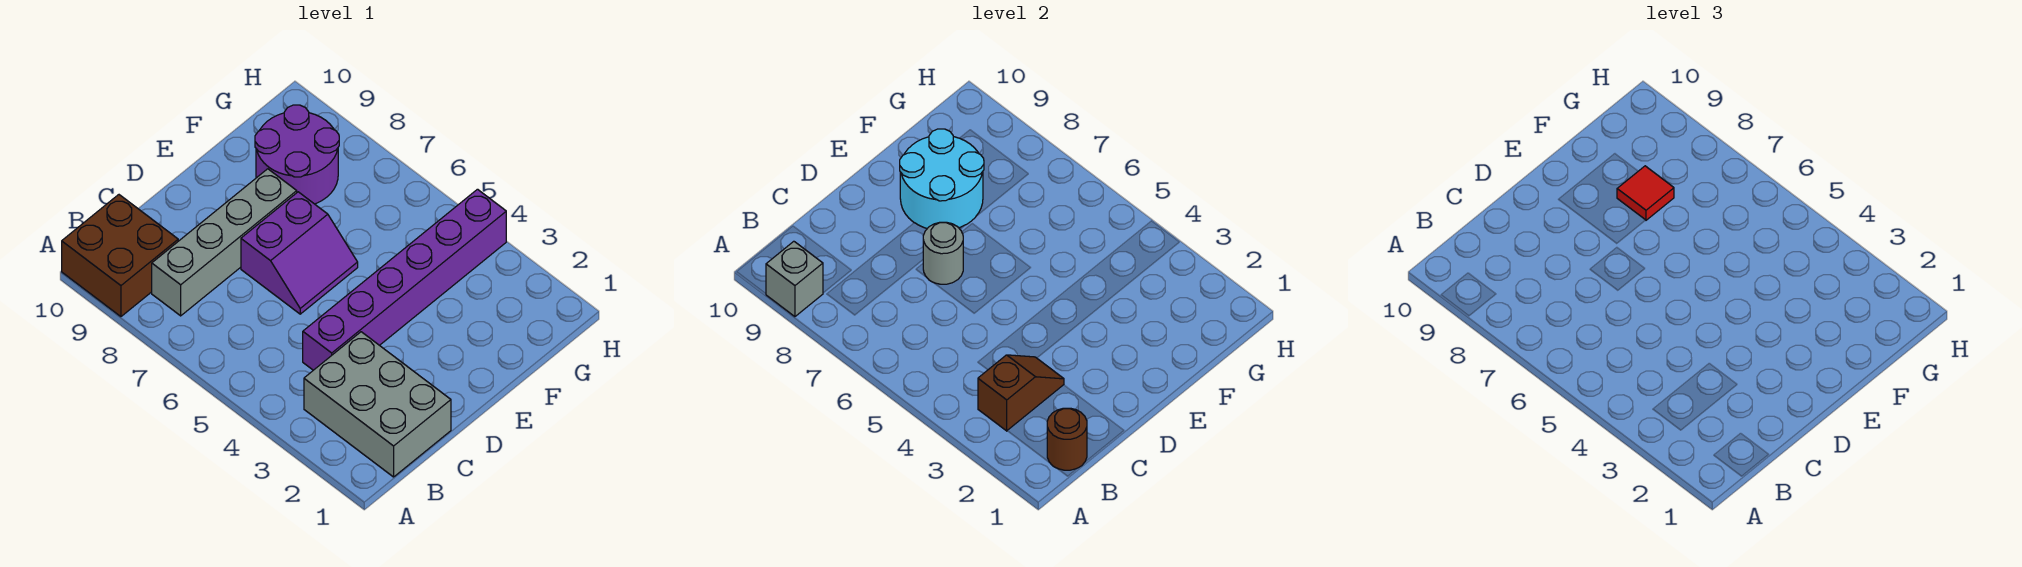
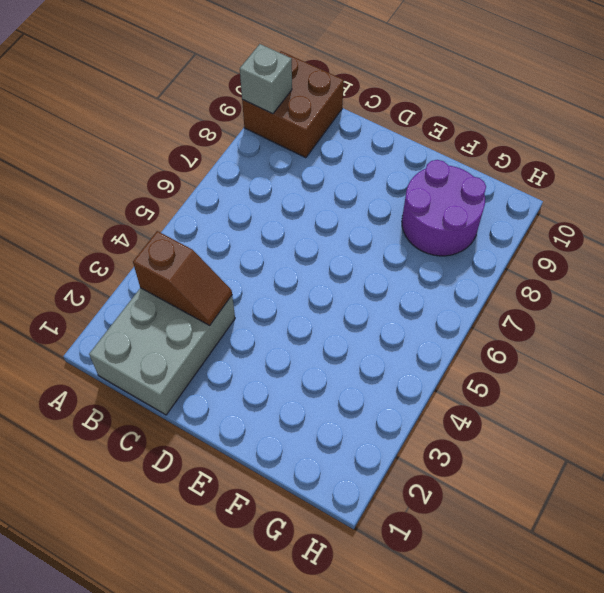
none -> grey 1x4 brick [152,169,297,316]
none -> purple 1x6 brick [303,189,506,370]
none -> purple 2x2 slope [241,192,358,314]

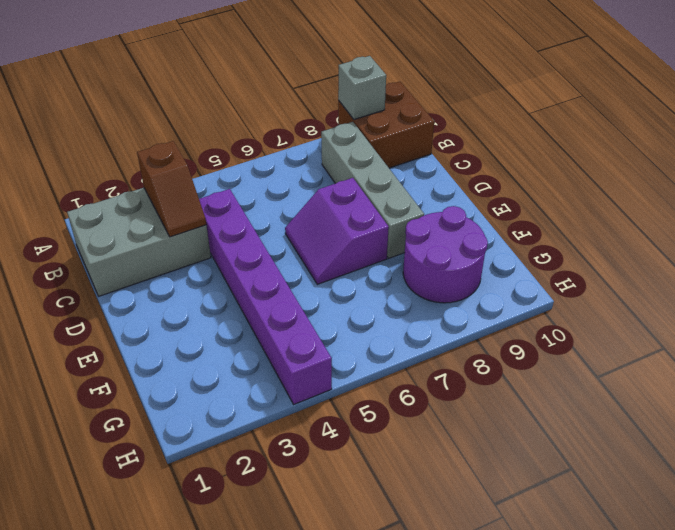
none -> brown 1x1 round brick [1047,408,1087,470]
none -> grey 1x1 round brick [923,222,963,284]
none -> cyan 2x2 round brick [900,129,984,228]

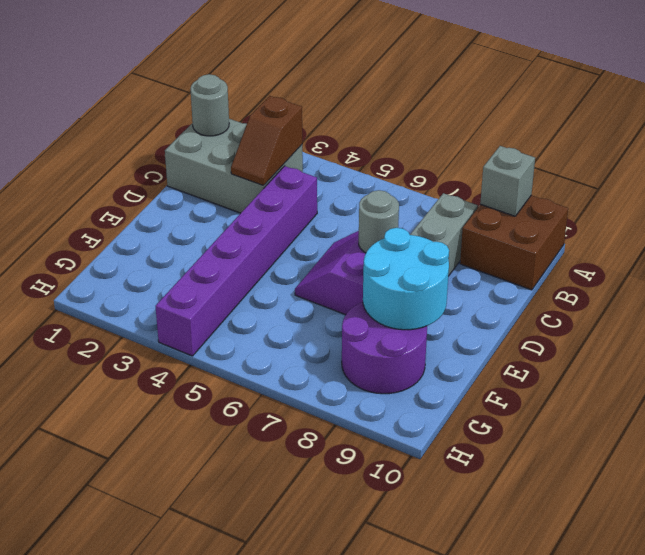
grey 1x1 round brick [190,74,229,136] -> brown 1x1 round brick [1047,408,1087,470]
none -> red 1x1 tile [1617,166,1674,220]

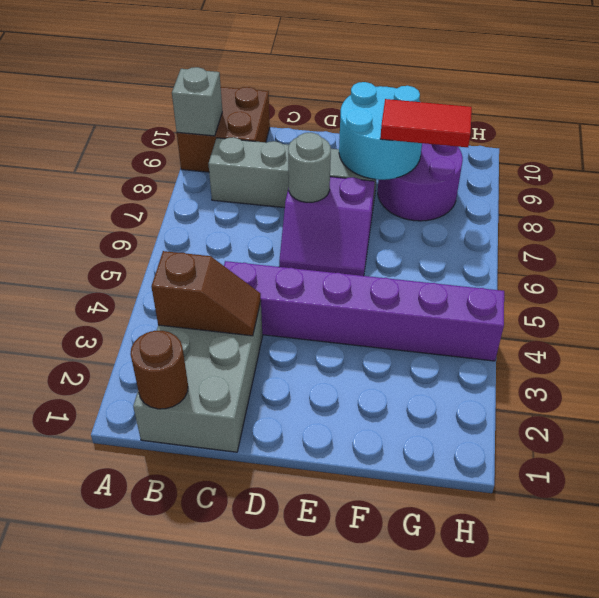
red 1x2 tile [380,99,472,147] -> red 1x1 tile [1617,166,1674,220]

